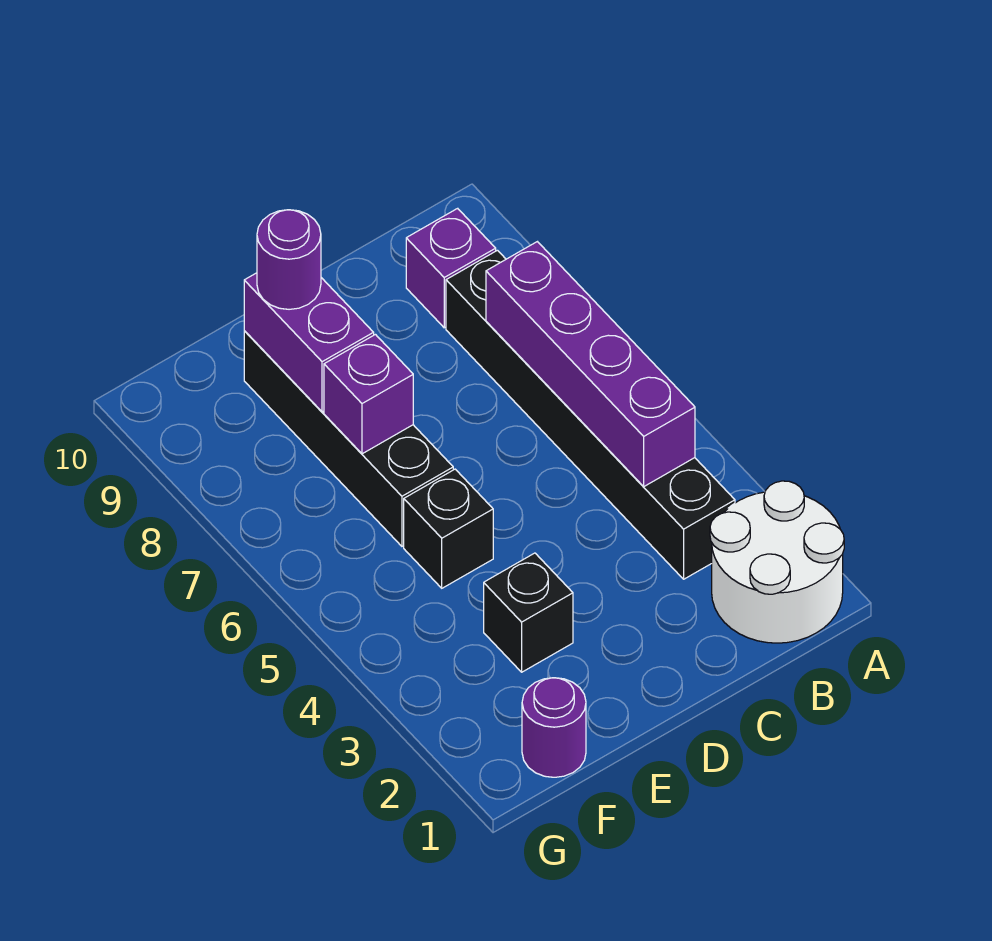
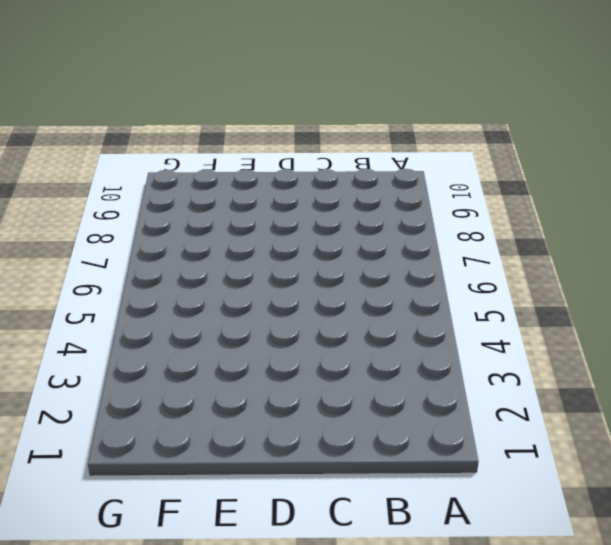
none -> white 2x2 round brick [710,481,844,643]
none -> black 1x6 brick [446,250,735,579]

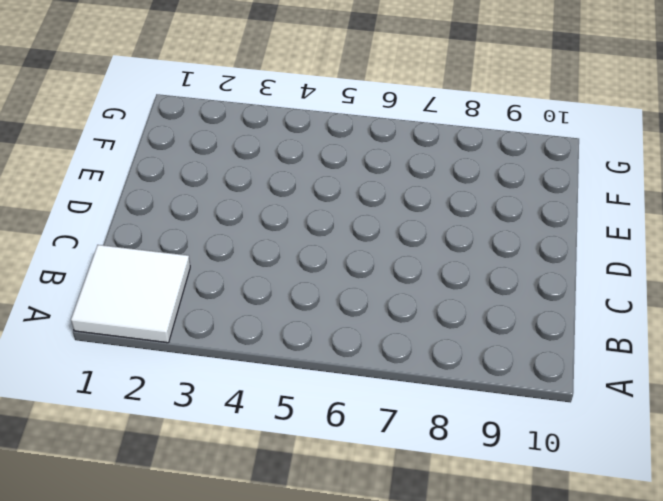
white 2x2 tile [71,245,190,343] -> white 2x2 round brick [710,481,844,643]
none -> black 1x6 brick [446,250,735,579]
none -> purple 1x1 brick [406,208,496,328]

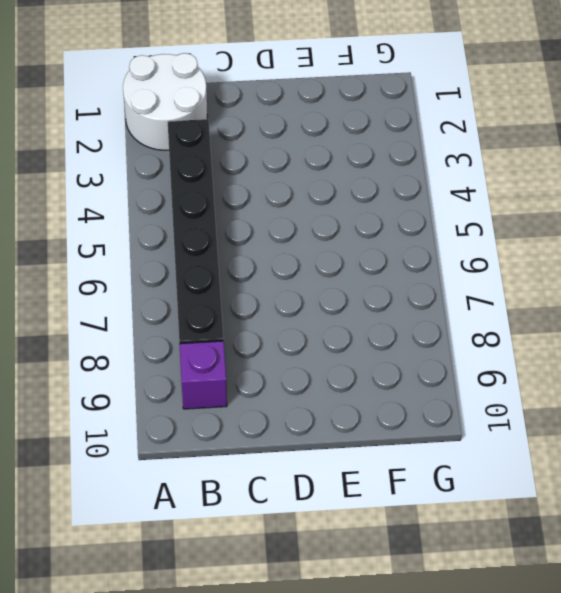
none -> black 1x1 brick [484,553,573,672]
none -> black 1x1 brick [404,469,493,588]

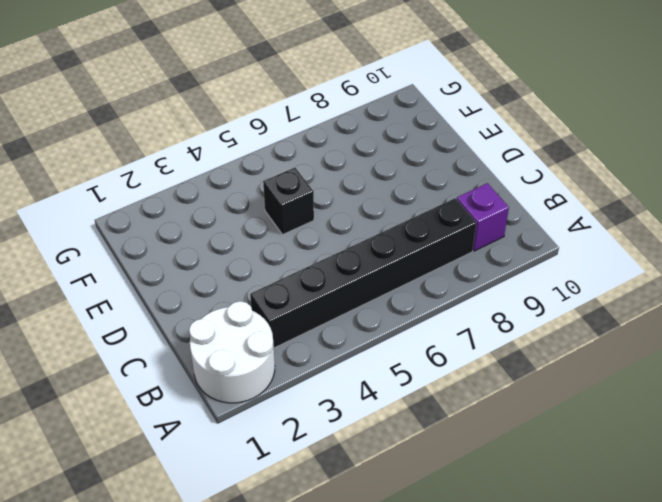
none -> black 1x1 brick [484,553,573,672]
none -> black 1x4 brick [244,331,453,546]

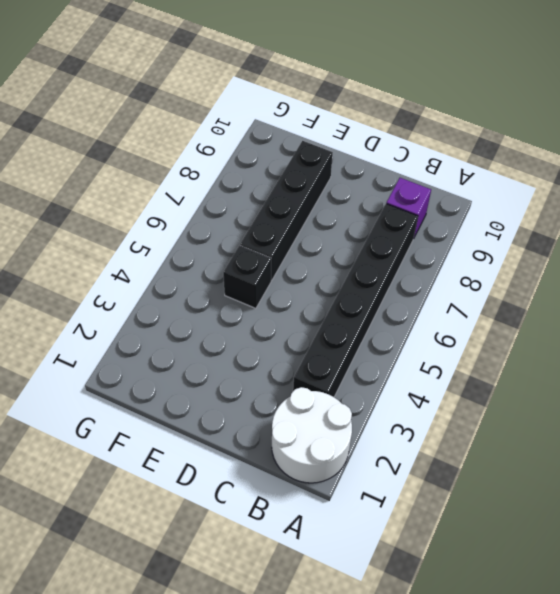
none -> black 1x1 brick [484,553,573,672]
none -> purple 1x1 round brick [522,678,586,777]

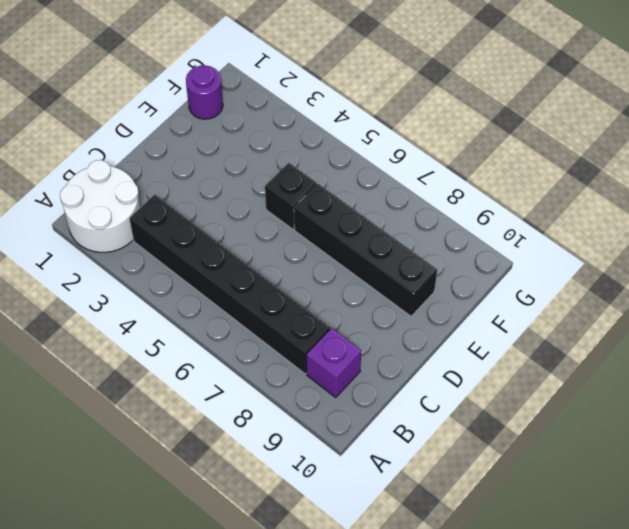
none -> black 1x1 brick [484,553,573,672]
none -> purple 1x4 brick [486,242,695,486]

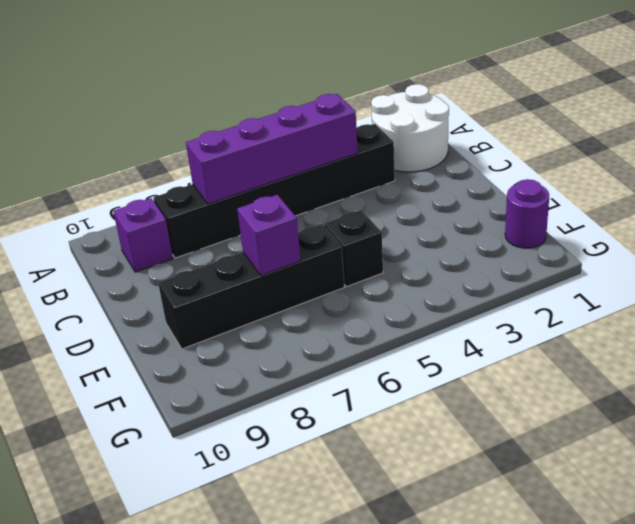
none -> black 1x1 brick [484,553,573,672]
none -> purple 1x2 brick [244,273,374,412]

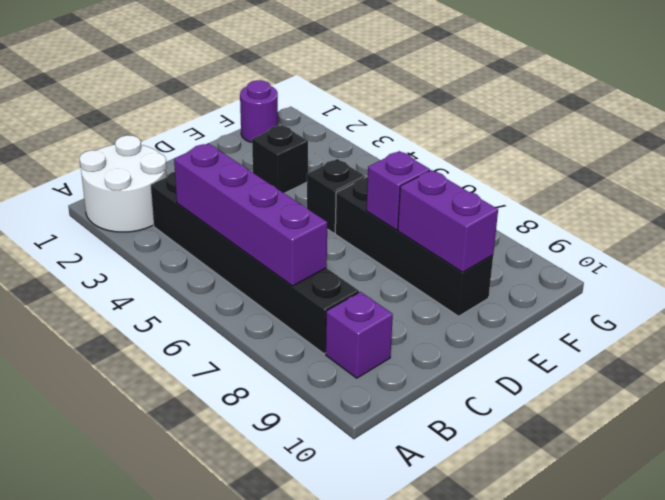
none -> purple 1x1 round brick [257,210,321,309]

